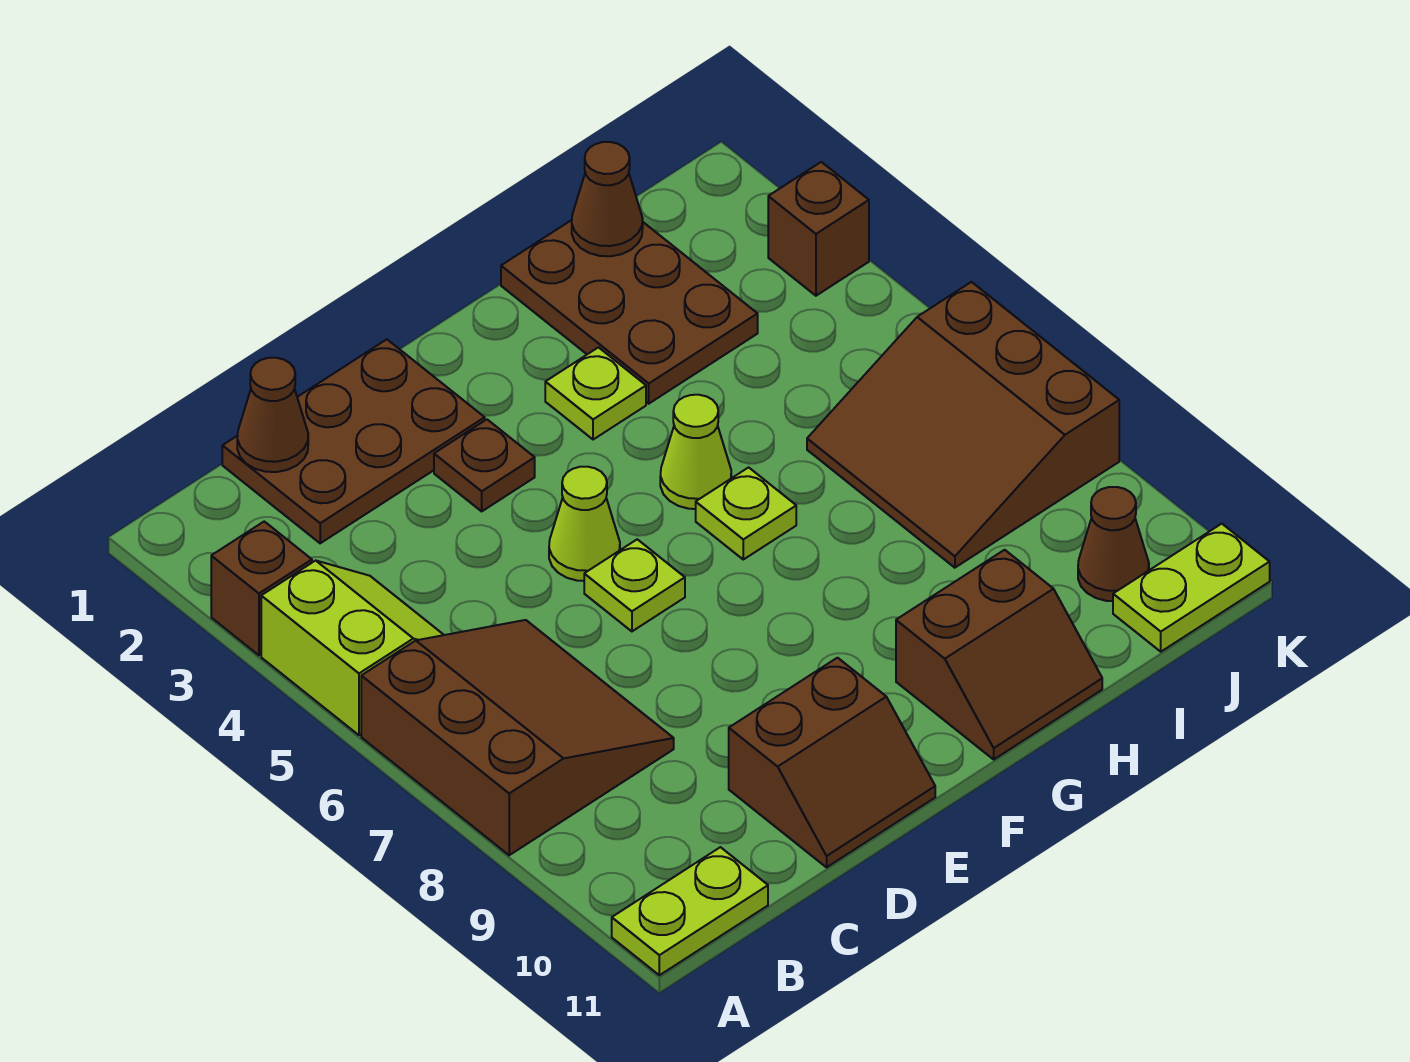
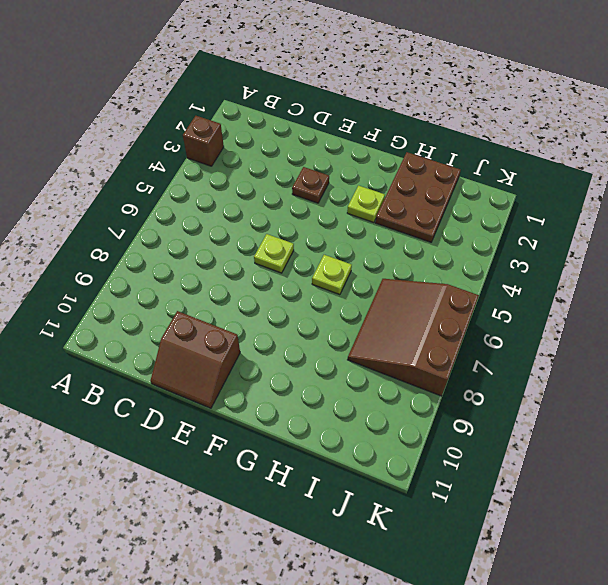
none -> lime 2x2 slope [261,561,443,735]
none -> brown 3x3 slope [361,620,674,855]
none -> lime 1x2 plate [612,847,768,975]

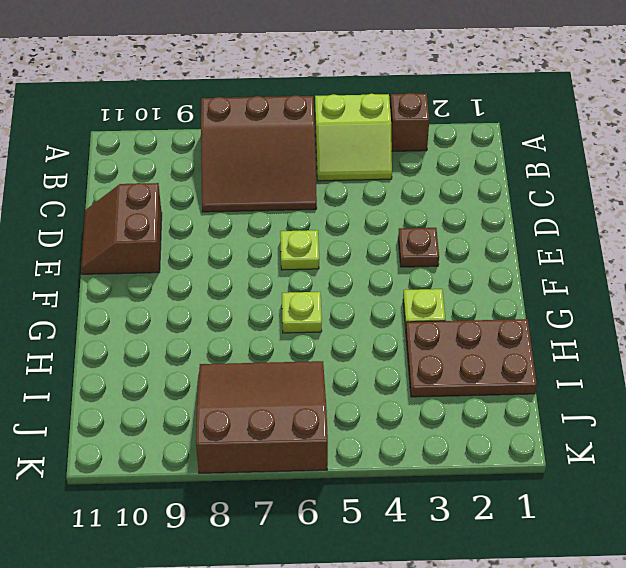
none -> lime 1x2 plate [612,847,768,975]
none -> brown 2x3 plate [222,339,485,543]
none -> lime 1x1 cone [549,467,620,581]

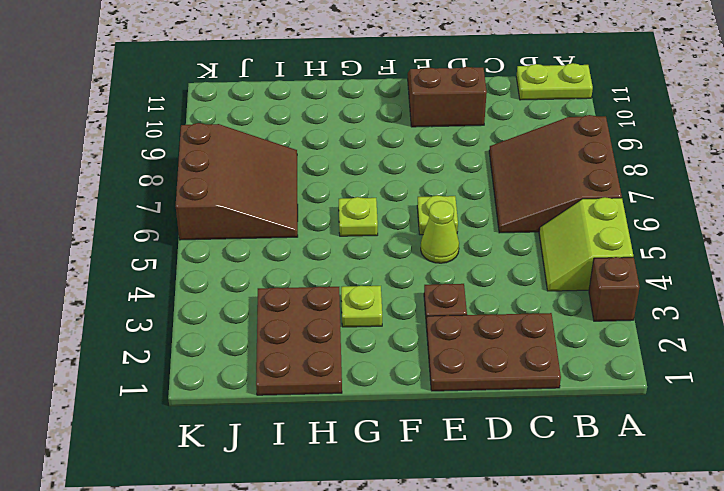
none -> lime 1x1 cone [660,395,731,509]
none -> brown 2x2 slope [896,550,1102,759]
none -> brown 1x1 cone [1078,487,1149,601]

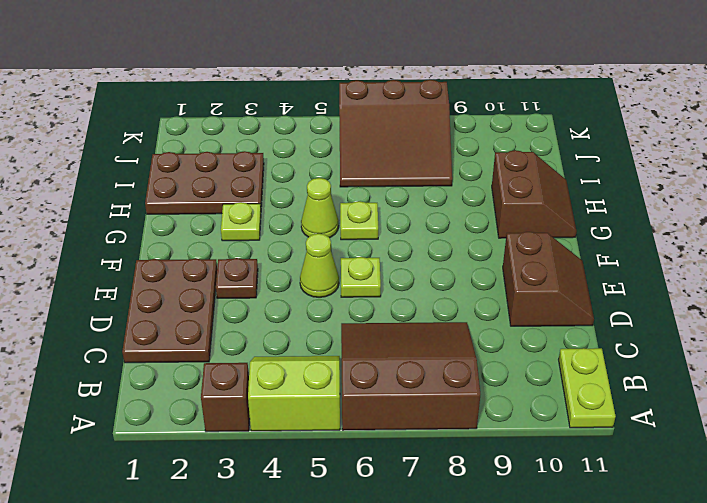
none -> brown 1x1 cone [1078,487,1149,601]
none -> lime 1x2 plate [1113,524,1270,652]
none -> brown 1x1 brick [768,162,869,296]

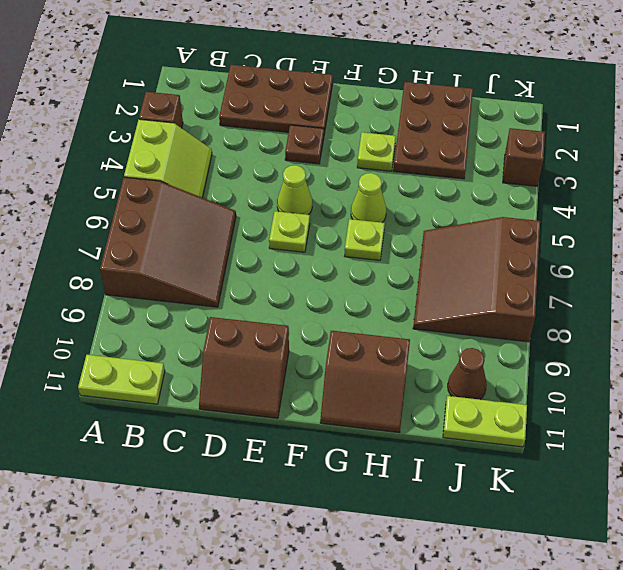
none -> brown 1x1 cone [237,358,308,472]
none -> brown 1x1 cone [572,142,643,256]

